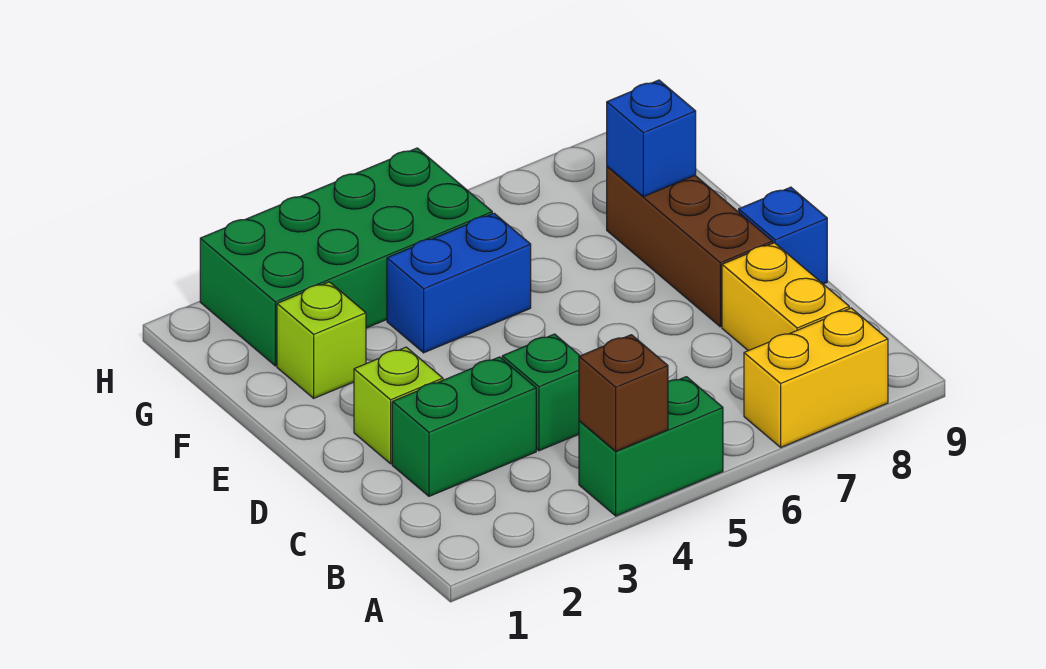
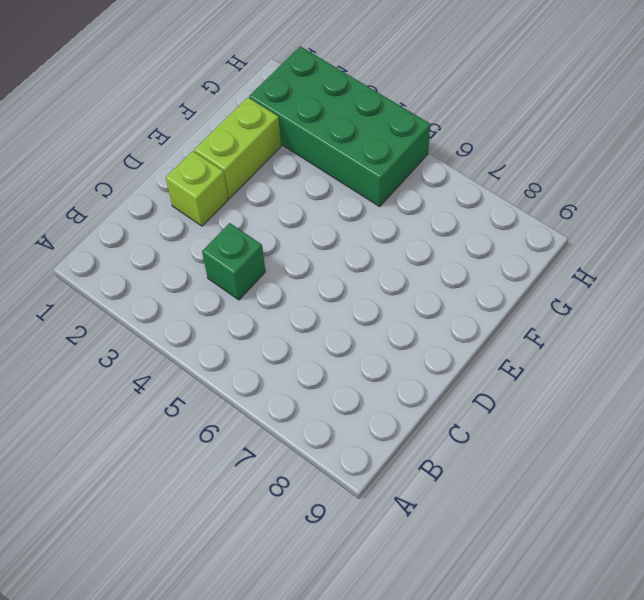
lime 1x2 brick [194,98,281,198] -> lime 1x1 brick [277,282,366,398]
none -> green 1x2 brick [579,377,723,516]
none -> yellow 1x2 brick [744,308,888,447]
none -> yellow 1x2 brick [722,243,849,351]

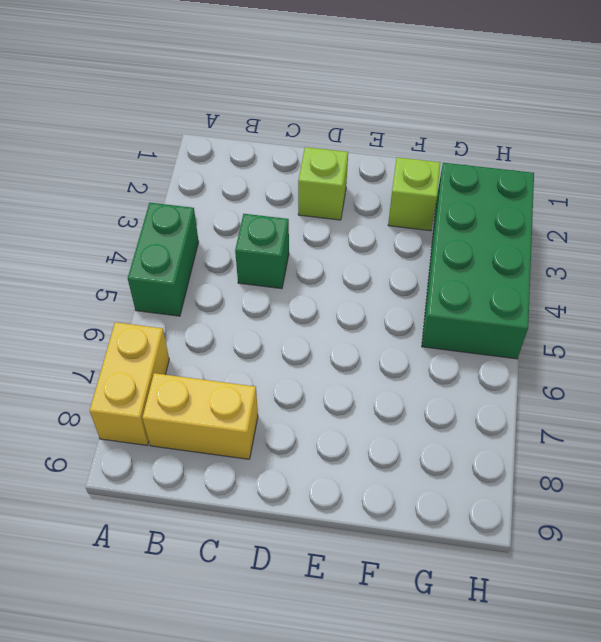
none -> green 1x2 brick [392,357,536,496]
none -> brown 1x3 brick [607,166,773,327]
none -> blue 1x1 brick [739,187,827,284]

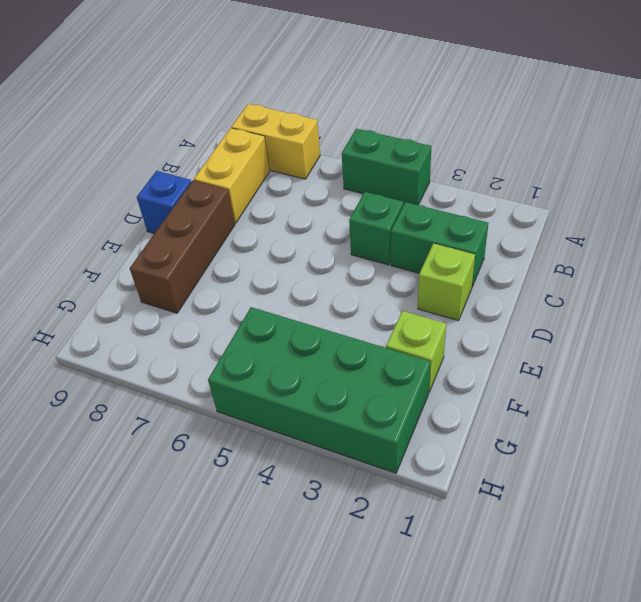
none -> blue 1x2 brick [387,213,531,353]
none -> brown 1x1 brick [579,335,668,451]
none -> blue 1x1 brick [607,80,696,197]

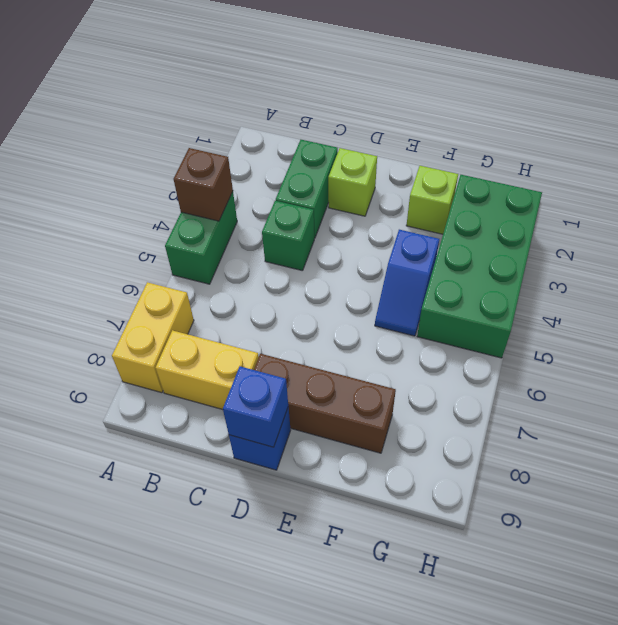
blue 1x1 brick [223,366,288,447] -> blue 1x1 brick moved to [607,80,696,197]
blue 1x2 slope [375,230,439,336] -> blue 1x2 brick [387,213,531,353]

